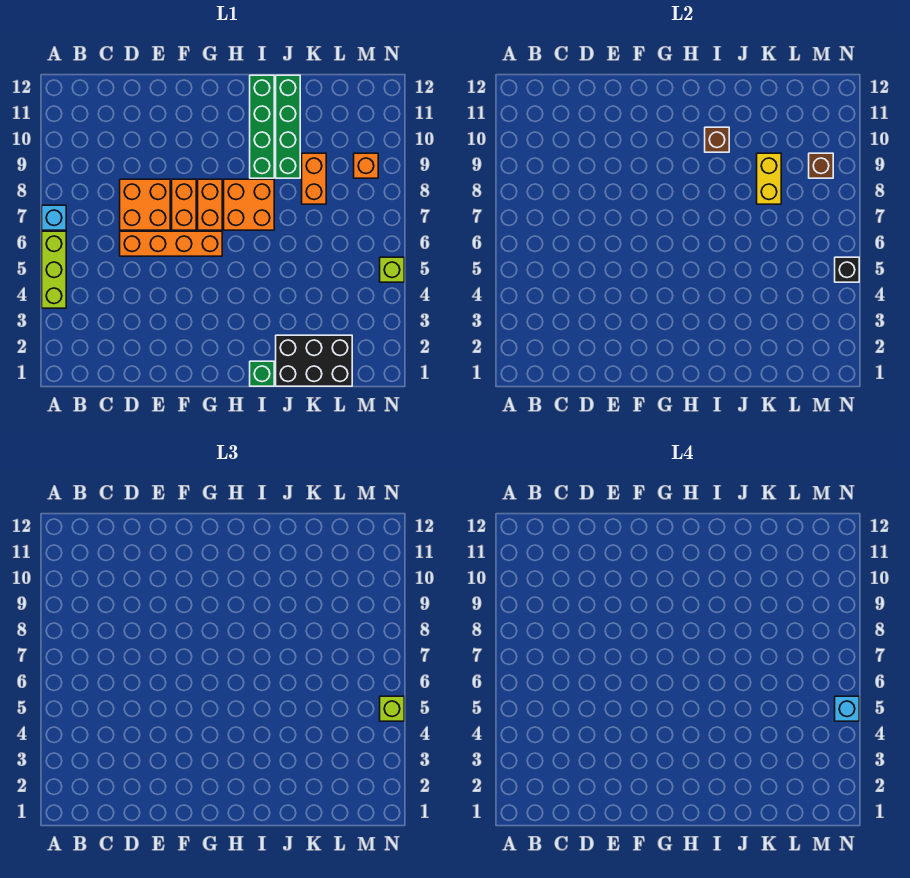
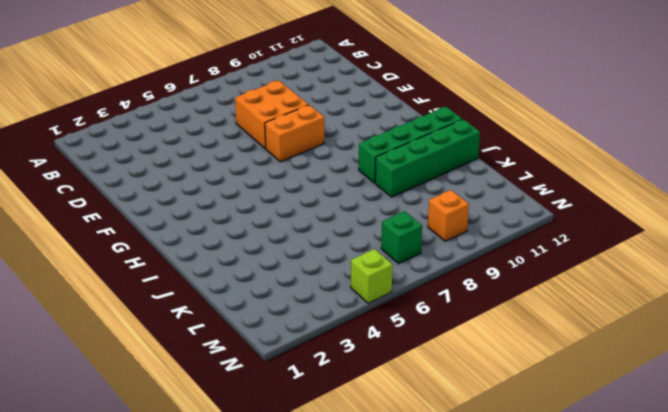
green 1x1 brick [381,211,422,264] -> green 1x1 brick moved to [250,361,274,386]
none -> lime 1x3 brick [42,231,66,308]
none -> cyan 1x1 brick [42,205,66,230]
none -> orange 1x4 brick [120,231,222,256]

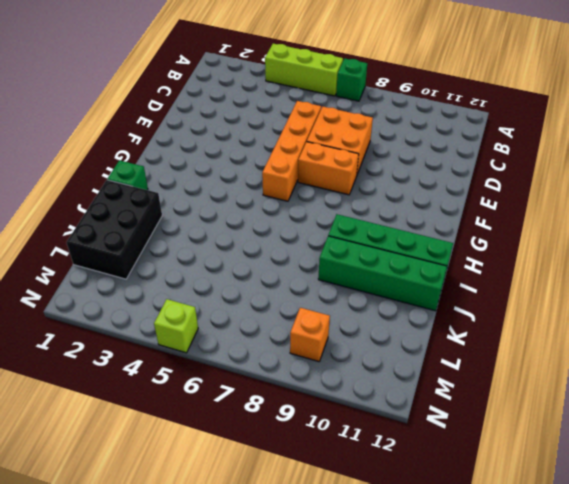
green 1x1 brick [336,58,367,101] -> cyan 1x1 brick [42,205,66,230]
none -> orange 1x2 brick [198,179,222,230]
none -> orange 2x2 brick [224,179,274,230]
none -> orange 1x2 brick [302,153,326,204]

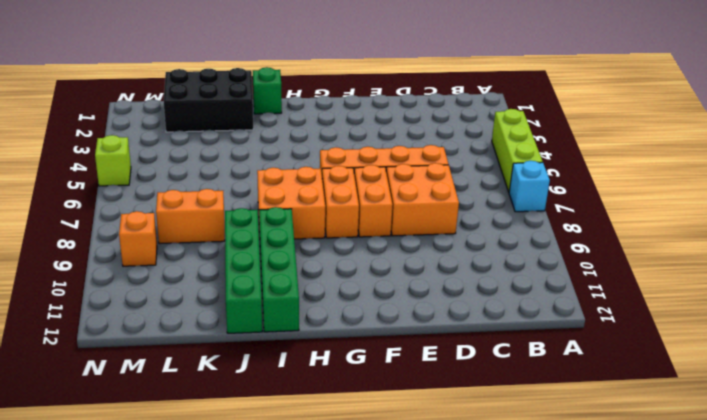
orange 1x2 brick [156,189,225,244] -> orange 1x2 brick turned to [302,153,326,204]
none -> brown 1x1 brick [705,127,729,152]
none -> yellow 1x2 brick [757,153,781,204]
none -> brown 1x1 brick [809,153,833,178]

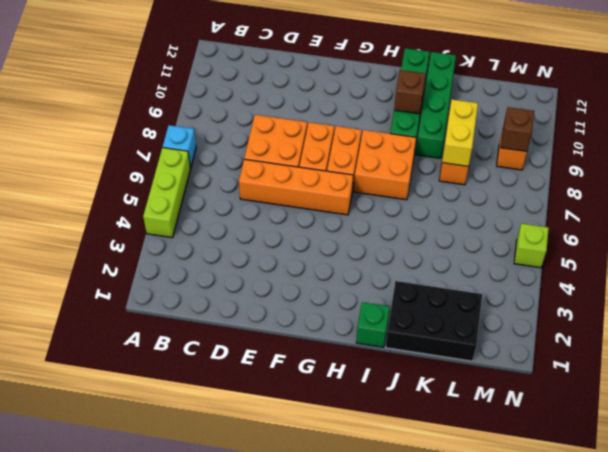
none -> black 1x1 brick [835,257,859,282]
none -> lime 1x1 brick [380,696,404,721]
none -> cyan 1x1 brick [835,696,859,721]

